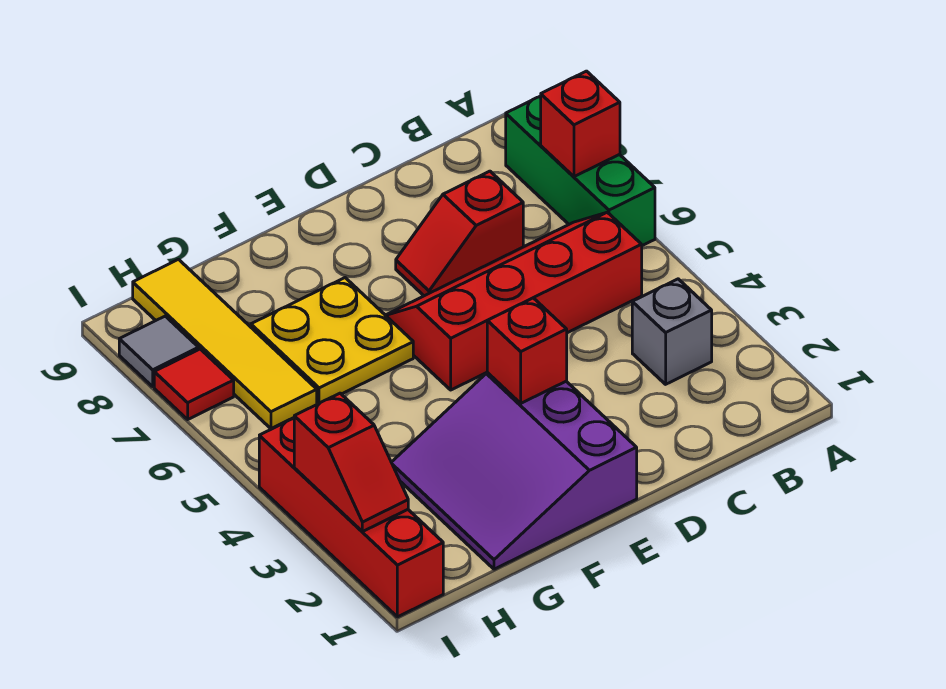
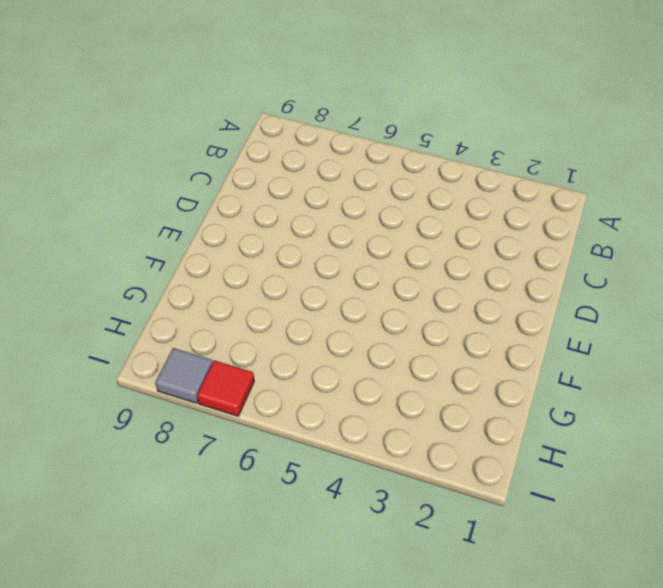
none -> green 1x3 brick [506,96,655,246]
none -> grey 1x1 brick [632,279,712,384]
none -> red 2x4 slope [386,212,642,390]

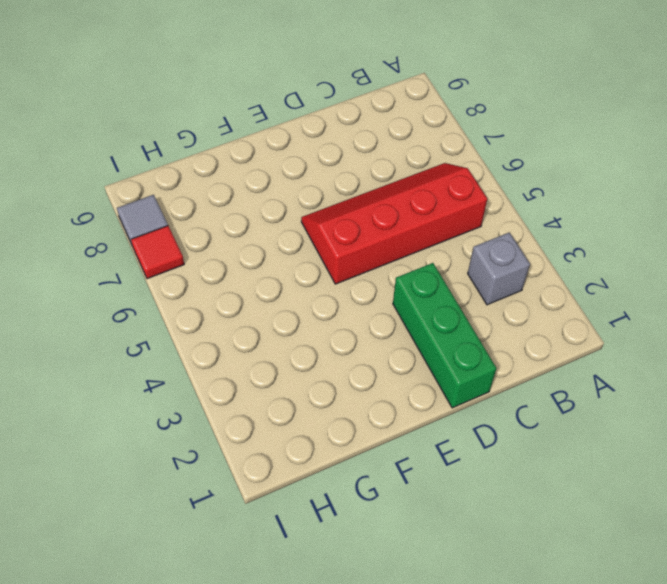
green 1x3 brick [393,263,496,408] -> green 1x3 brick moved to [506,96,655,246]
none -> red 1x2 slope [396,171,523,296]
none -> purple 3x3 slope [391,373,637,569]
none -> yellow 2x2 plate [251,278,413,404]

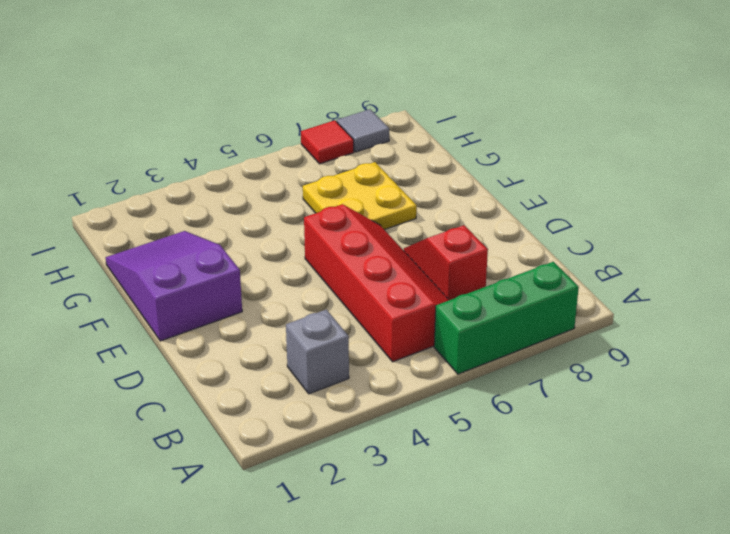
purple 2x3 slope [106,231,242,341] -> purple 3x3 slope [391,373,637,569]
none -> yellow 1x4 tile [133,259,317,429]
none -> red 1x4 brick [259,418,443,617]
none -> red 1x1 brick [541,71,620,177]

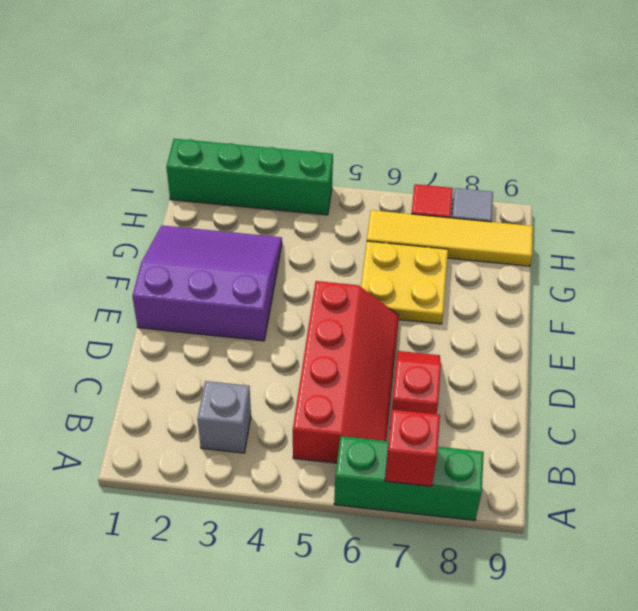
green 1x4 brick [166,139,333,215] -> red 1x4 brick [259,418,443,617]
none -> red 1x1 brick [487,298,567,403]
none -> red 1x2 slope [294,393,408,532]

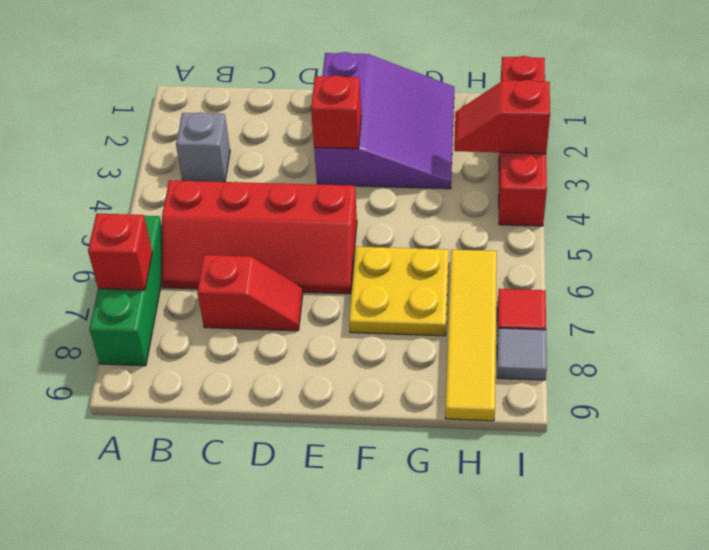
red 1x2 slope [454,80,550,154] -> red 1x2 slope turned to [294,393,408,532]

